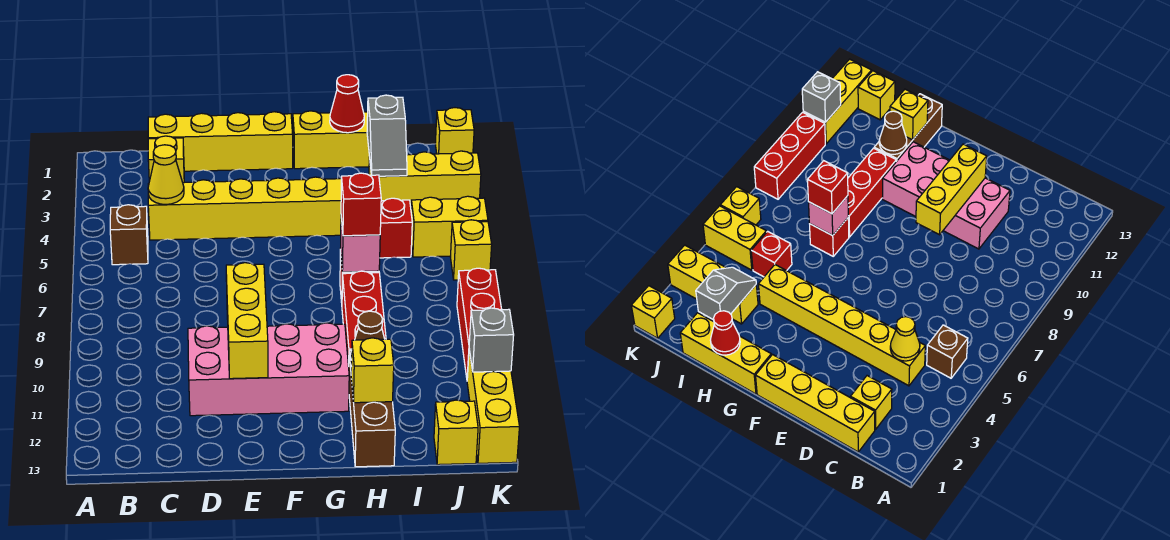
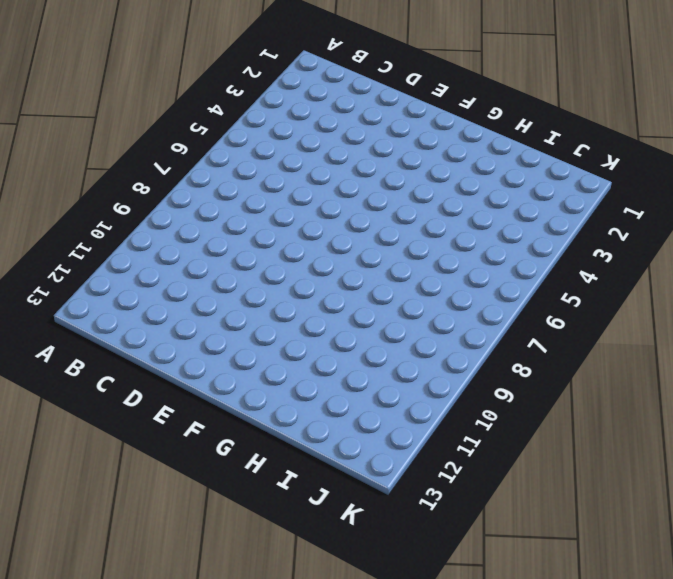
none -> brown 1x1 brick [110,205,148,265]
none -> yellow 1x4 brick [148,112,293,171]
none -> yellow 1x1 brick [148,136,184,183]

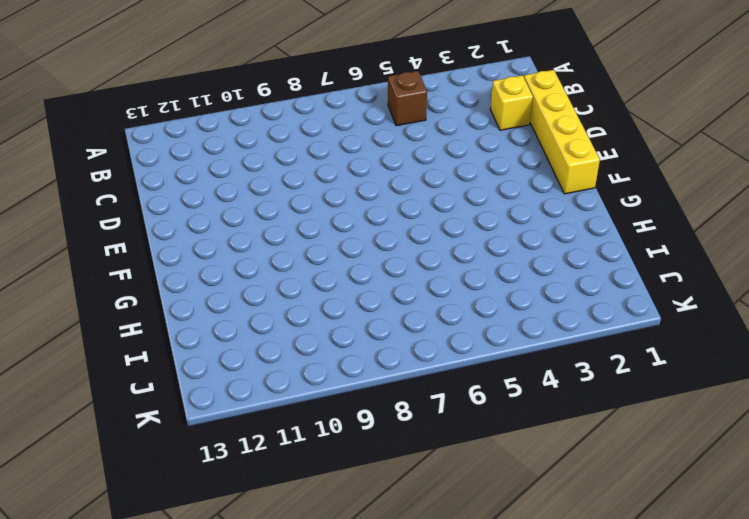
none -> yellow 1x6 brick [148,177,341,240]
none -> pink 2x4 brick [188,323,349,416]
none -> yellow 1x3 brick [293,111,369,169]

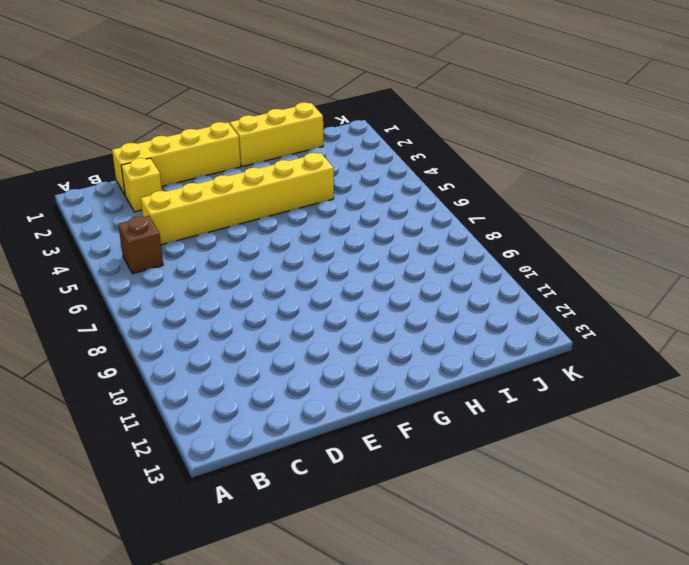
none -> pink 2x4 brick [188,323,349,416]
none -> red 1x1 brick [810,218,849,256]
none -> red 1x3 brick [342,271,386,366]

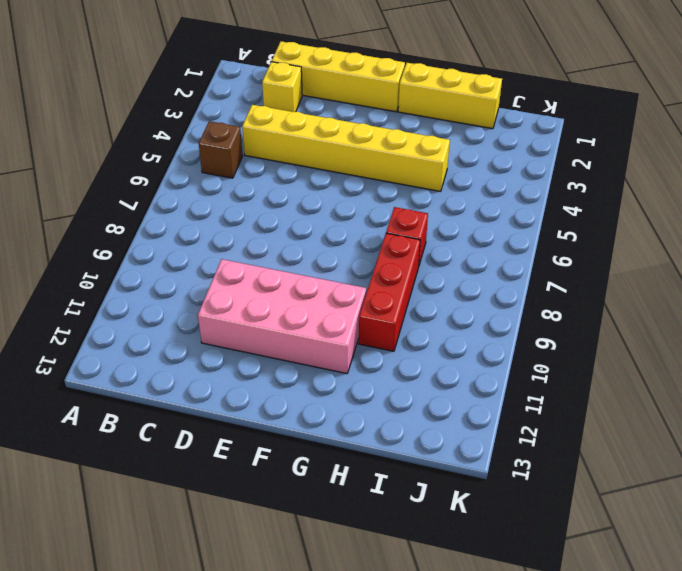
none -> brown 1x3 brick [349,350,395,467]
none -> yellow 1x3 brick [369,151,481,207]
none -> red 1x1 brick [380,198,412,258]

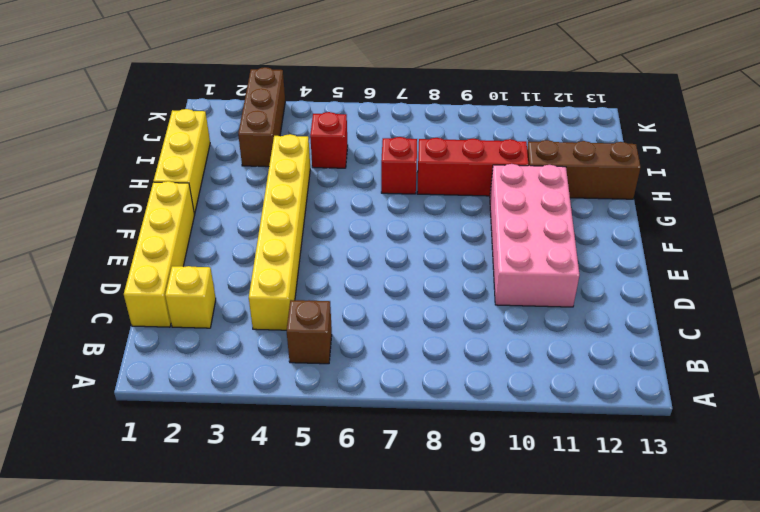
brown 1x3 brick [238,67,285,167] -> yellow 1x3 brick [369,151,481,207]
none -> yellow 1x2 brick [411,196,488,257]
none -> yellow 1x1 brick [434,400,478,465]
none -> yellow 1x1 brick [435,108,474,154]

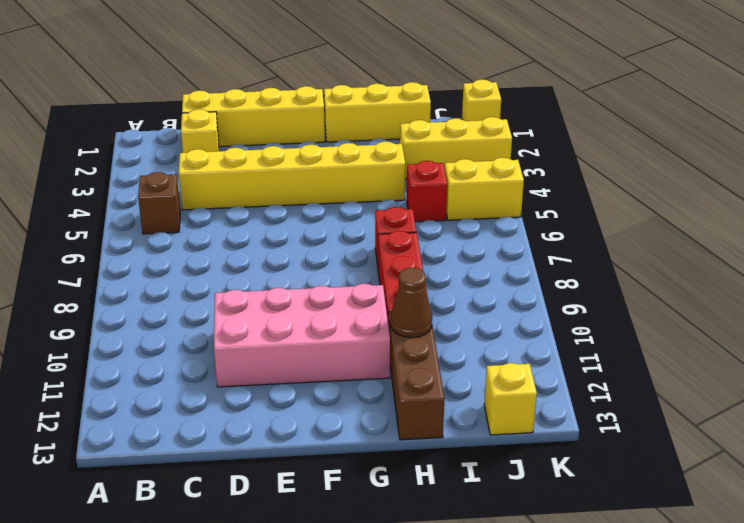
none -> yellow 1x1 brick [451,220,492,280]
none -> red 1x3 brick [457,268,502,377]
none -> yellow 1x3 brick [467,349,519,463]

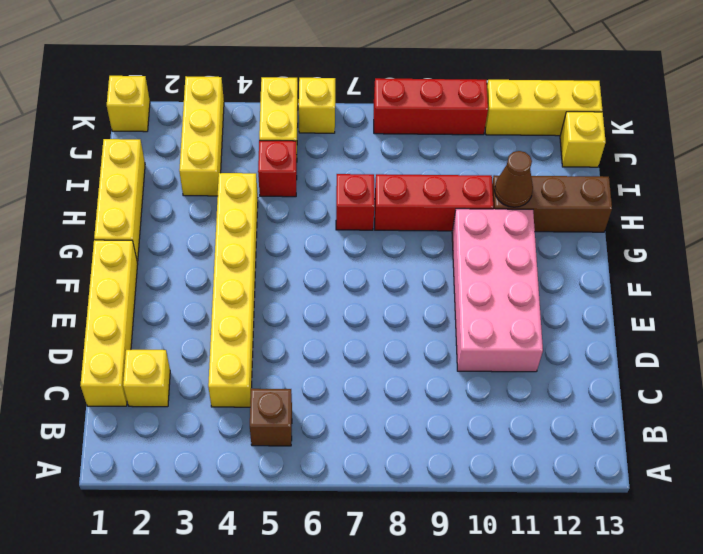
none -> yellow 1x1 cone [148,145,184,204]
none -> yellow 1x3 brick [226,263,268,379]
none -> red 1x1 cone [330,75,364,133]

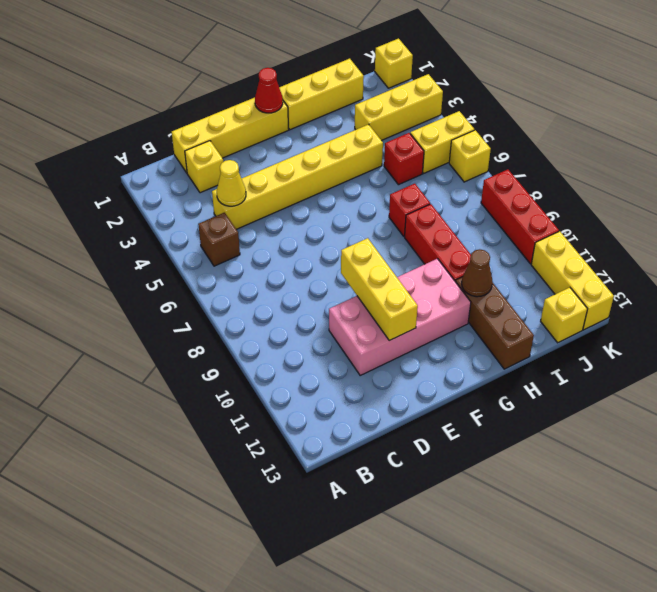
red 1x1 cone [255,68,283,113] -> red 1x1 cone moved to [330,75,364,133]
none -> pink 1x1 brick [340,219,380,272]
none -> yellow 1x1 brick [351,338,394,403]
none -> grey 1x2 slope [367,95,407,176]

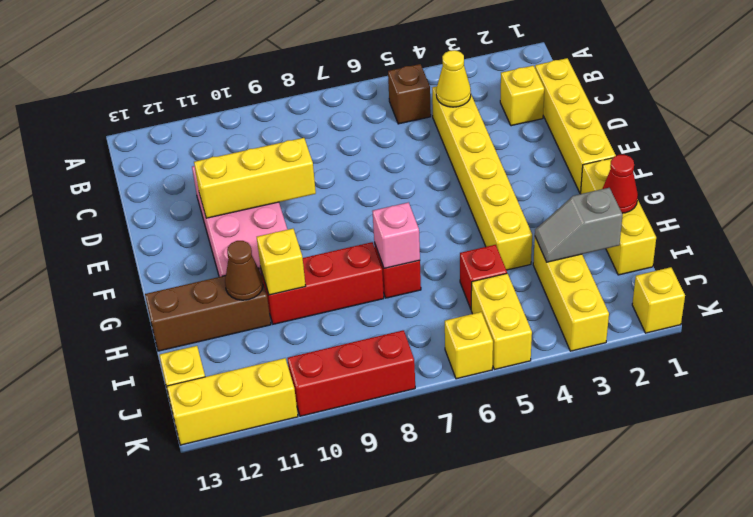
yellow 1x1 brick [257,229,306,295] -> yellow 1x1 brick moved to [351,338,394,403]
none -> grey 1x1 brick [469,308,514,372]
none -> red 1x1 brick [341,173,381,236]

